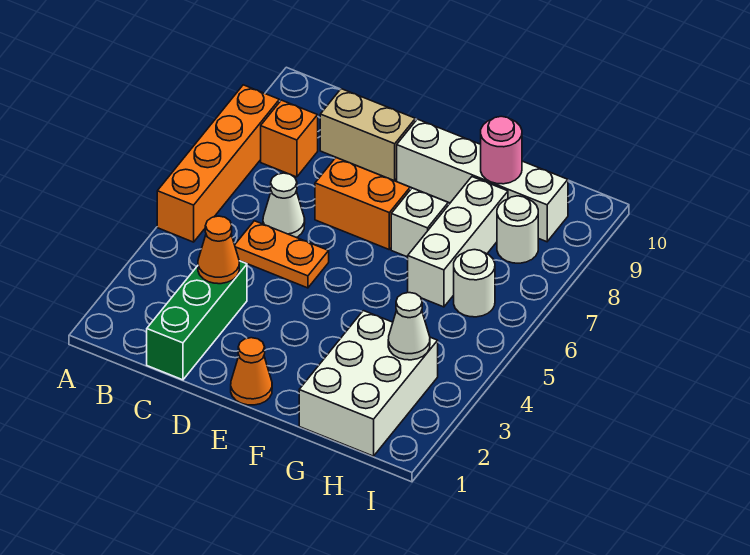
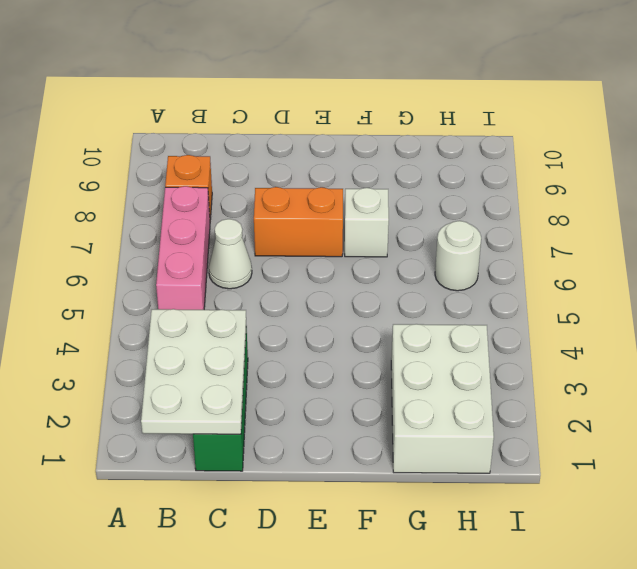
white 2x3 plate [141,309,246,434] -> orange 1x1 cone [198,216,239,284]
pink 1x3 brick [156,186,210,310] -> none
none -> orange 1x4 brick [157,85,279,242]
none -> orange 1x2 plate [235,221,329,288]
none -> tan 1x2 brick [320,89,415,181]

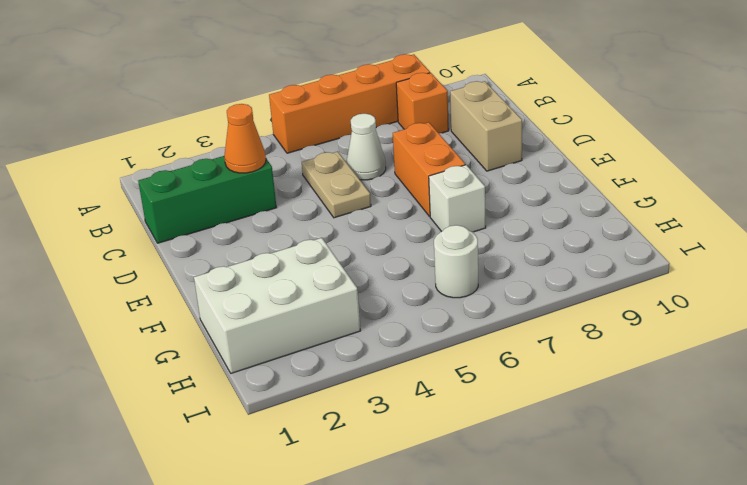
tan 1x2 plate [302,152,371,218] -> orange 1x2 plate [235,221,329,288]
none -> orange 1x1 cone [231,338,272,405]
none -> white 1x4 brick [397,119,568,242]
none -> white 1x3 brick [408,177,508,307]

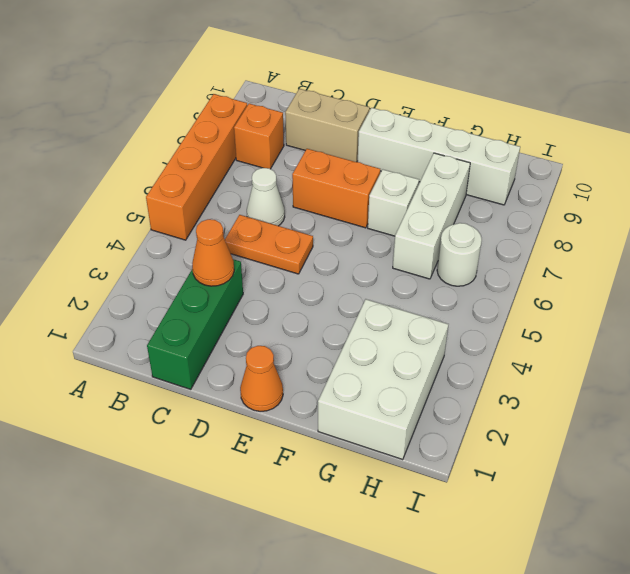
none -> white 1x1 round brick [497,196,538,263]
none -> pink 1x1 round brick [481,116,522,184]
none -> white 1x1 cone [388,293,430,360]

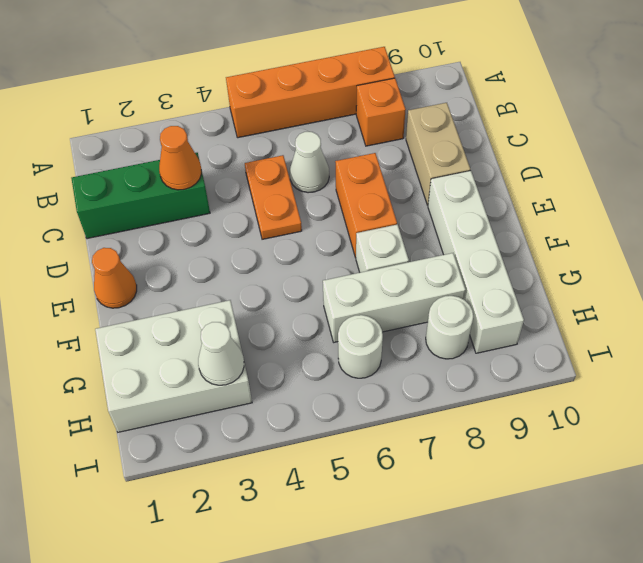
none -> pink 1x1 round brick [481,116,522,184]

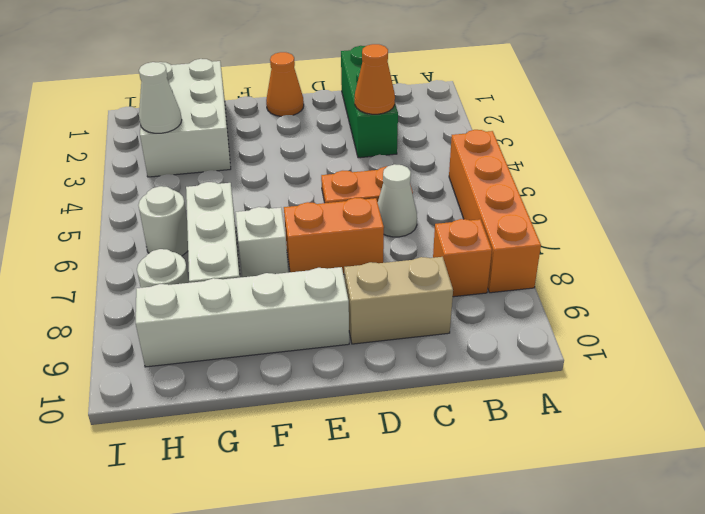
none -> pink 1x1 round brick [481,116,522,184]

